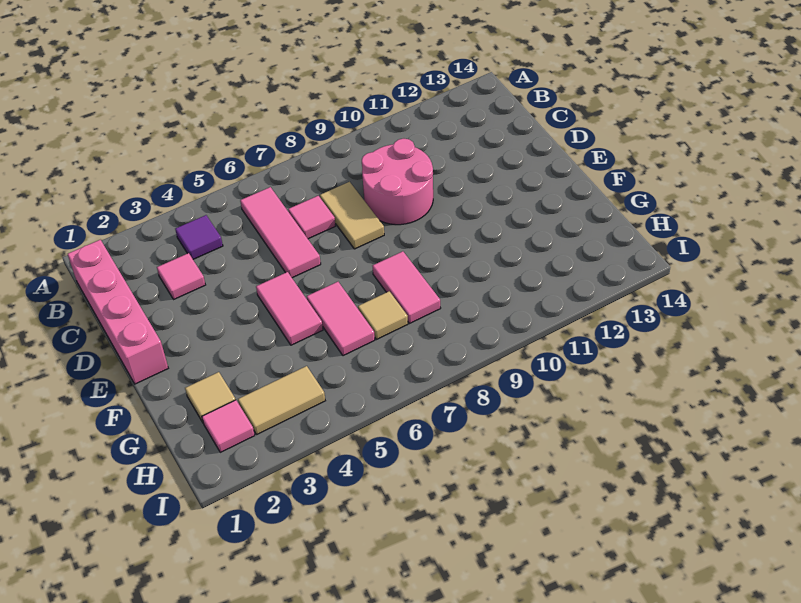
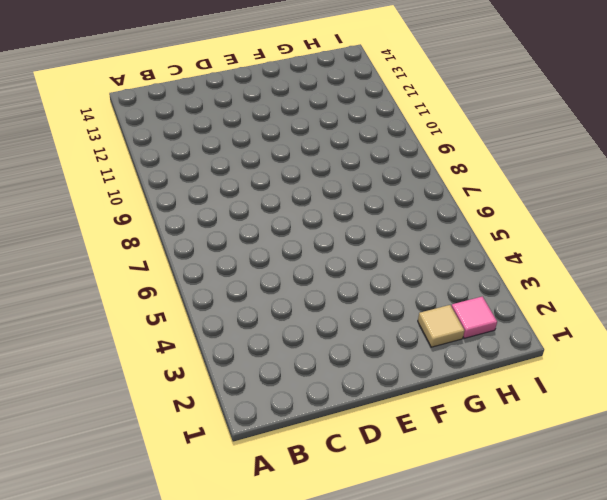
none -> pink 1x4 brick [68,240,168,384]
none -> purple 1x1 tile [175,215,223,259]
none -> pink 1x3 tile [240,187,321,278]

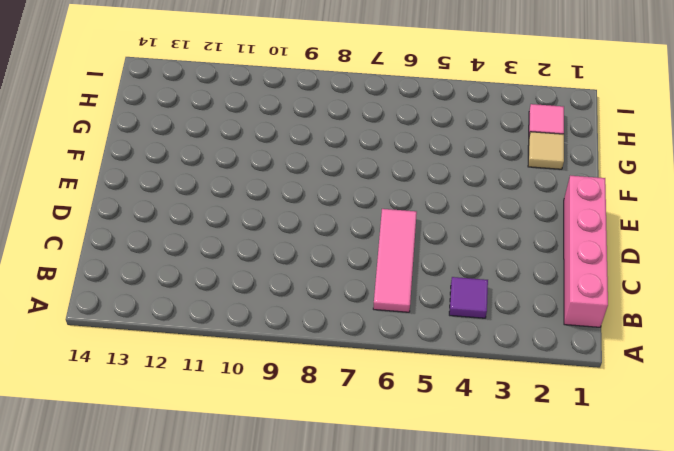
none -> pink 1x1 tile [157,253,205,299]
none -> pink 1x1 tile [288,196,335,239]
none -> tan 1x2 tile [320,182,384,249]

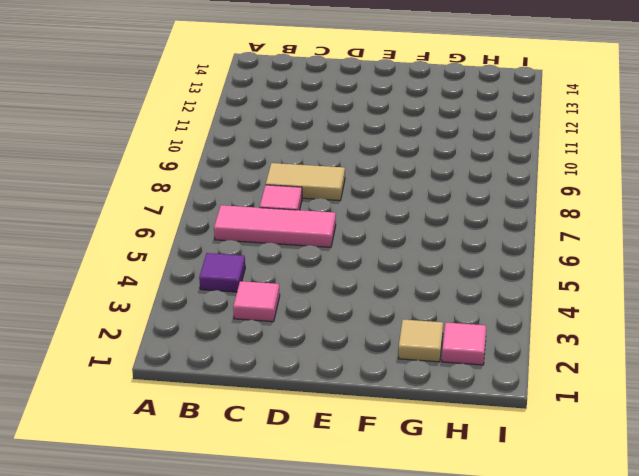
none -> pink 1x4 brick [68,240,168,384]
none -> pink 2x2 round brick [362,139,433,225]
none -> pink 1x2 tile [256,272,323,345]

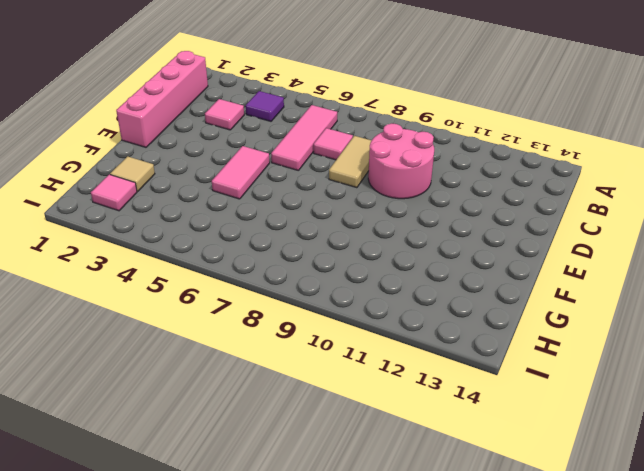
none -> pink 1x2 tile [307,282,375,356]
none -> pink 1x2 tile [373,251,441,323]
none -> tan 1x1 tile [358,291,408,340]

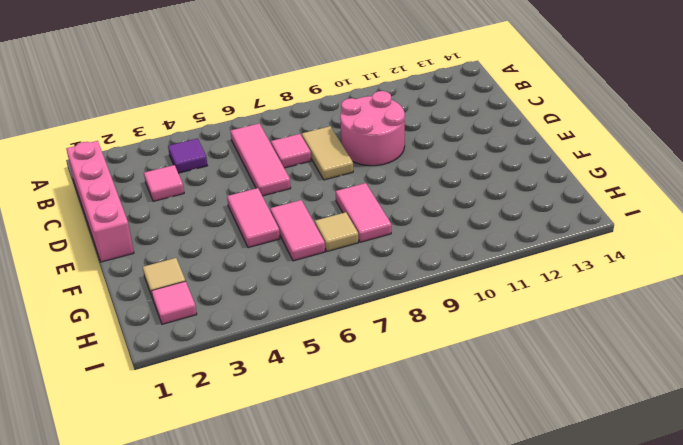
none -> tan 1x2 tile [238,366,325,435]

